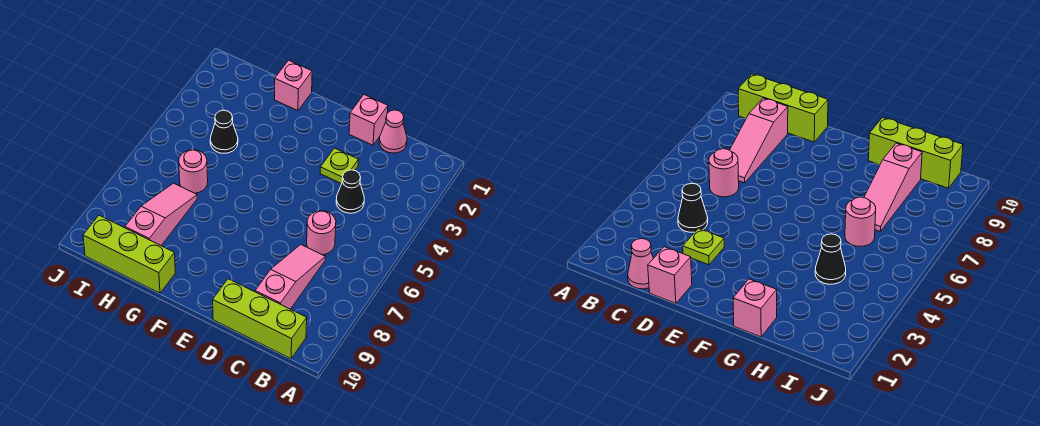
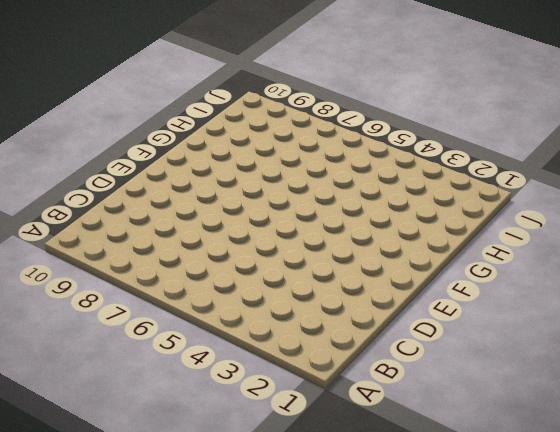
none -> lime 1x3 brick [213,279,307,359]
none -> pink 1x1 cone [379,110,407,153]
none -> black 1x1 cone [336,170,364,213]

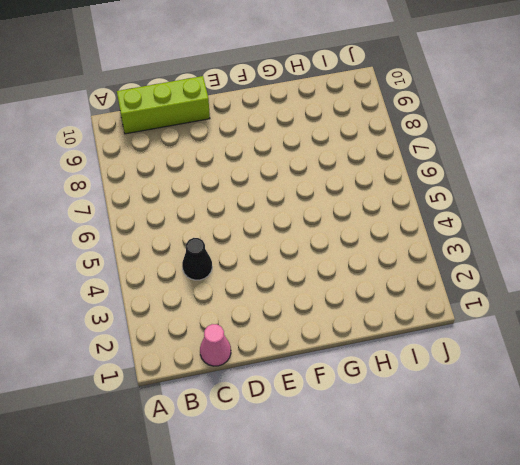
none -> pink 1x1 round brick [307,211,336,255]
none -> pink 1x3 slope [255,245,325,309]
none -> pink 1x1 brick [349,95,388,145]

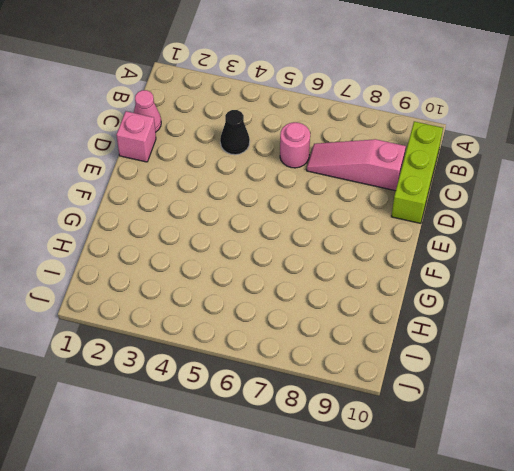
none -> lime 1x1 plate [320,148,358,184]
none -> pink 1x1 brick [274,60,312,111]
none -> lime 1x3 brick [83,215,175,293]

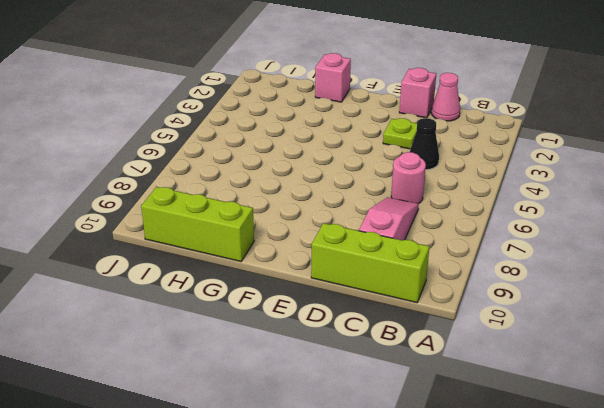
none -> black 1x1 cone [210,110,238,153]
none -> pink 1x1 round brick [179,150,208,193]
none -> pink 1x3 slope [125,183,197,246]

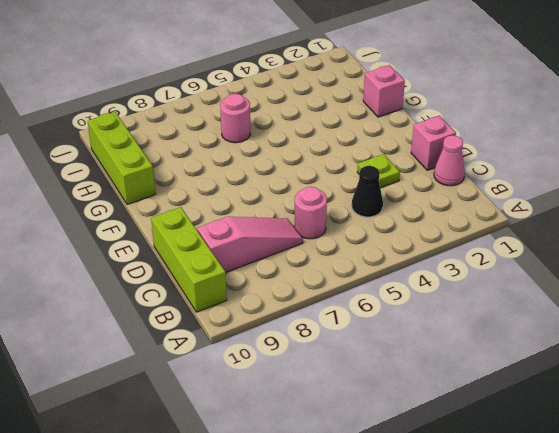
none -> black 1x1 cone [210,110,238,153]
none -> pink 1x3 slope [125,183,197,246]

